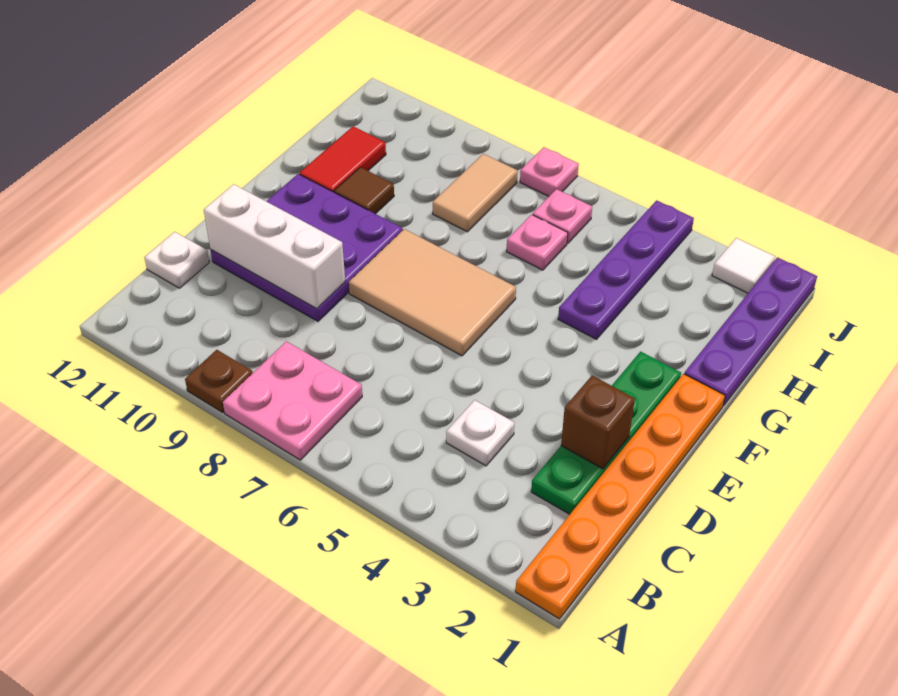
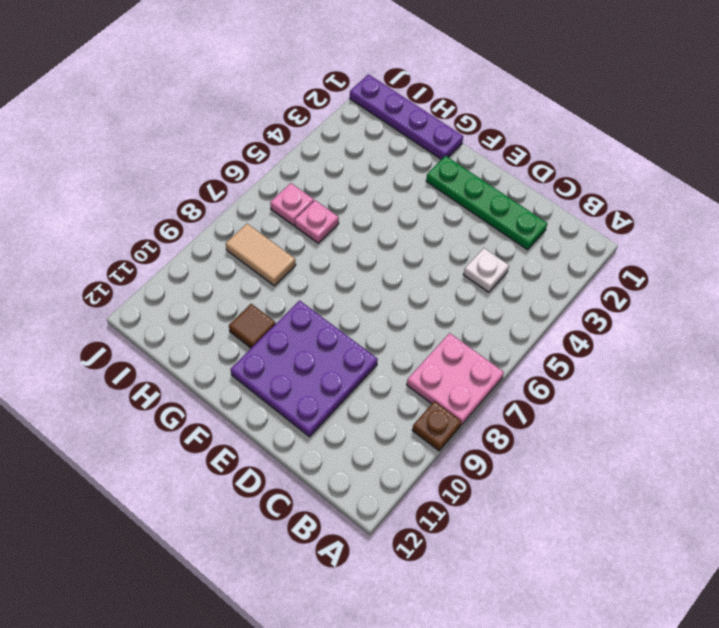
none -> orange 1x6 plate [516,374,725,619]
none -> white 1x1 plate [144,232,209,288]
none -> tan 2x3 tile [349,229,516,356]

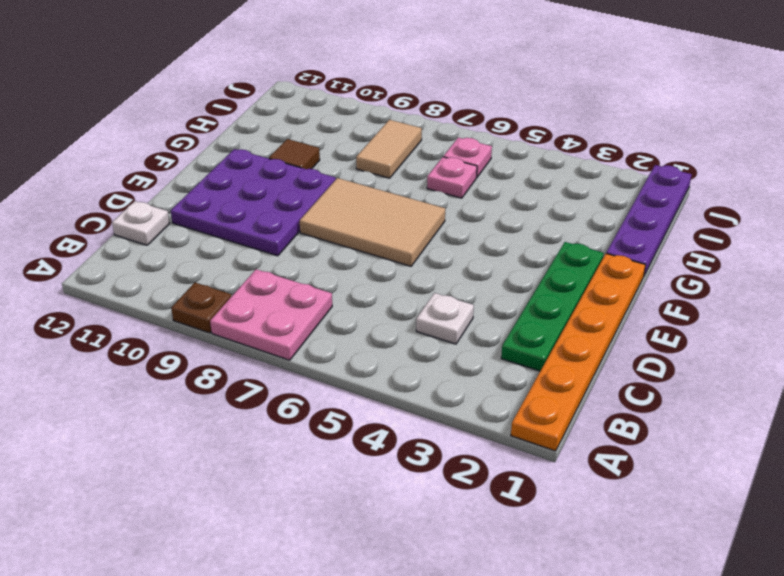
none -> purple 1x4 plate [558,200,694,339]
none -> red 1x2 tile [300,126,386,192]
none -> white 1x1 tile [712,238,775,293]

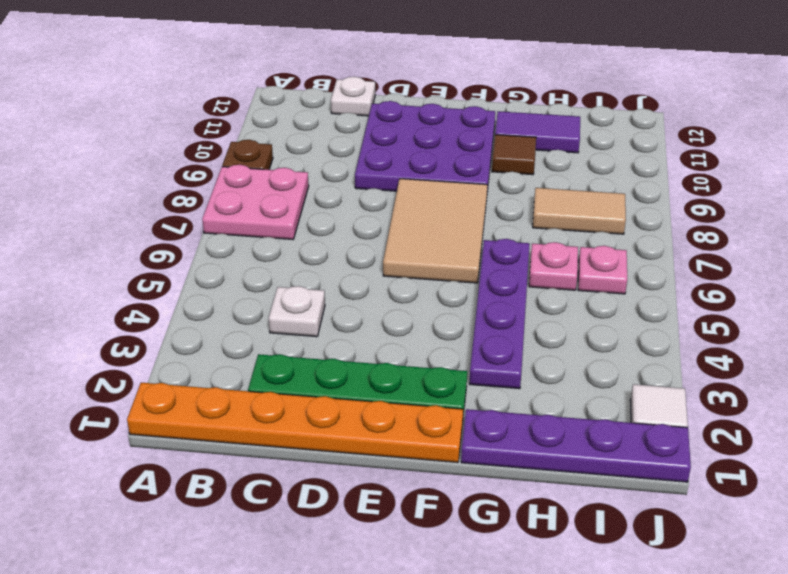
purple 1x4 plate [469,239,530,389] -> purple 1x4 plate turned to [558,200,694,339]
purple 1x2 tile [495,111,580,153] -> red 1x2 tile [300,126,386,192]
none -> pink 1x1 plate [520,147,579,196]
none -> brown 1x1 brick [561,376,635,469]
none -> white 1x3 brick [204,184,345,309]

